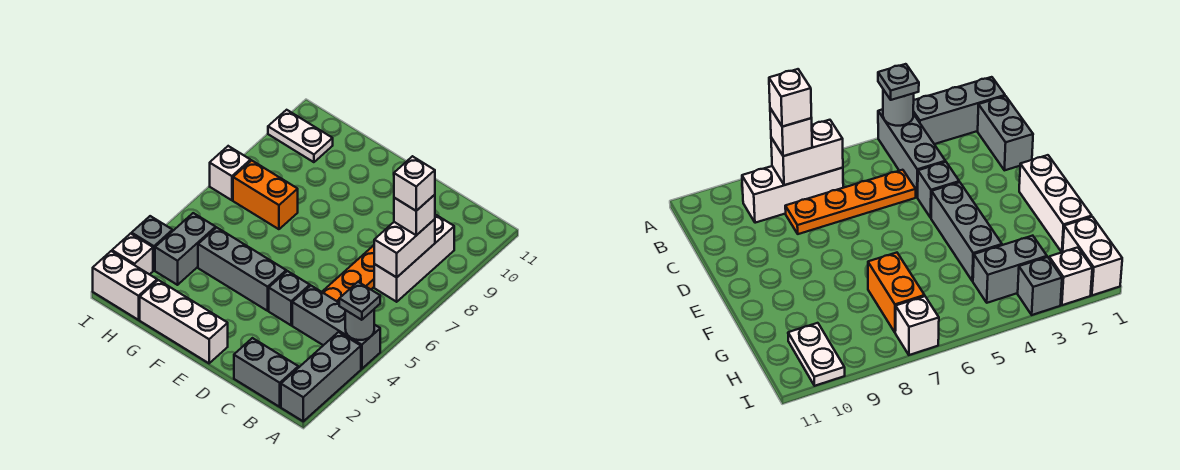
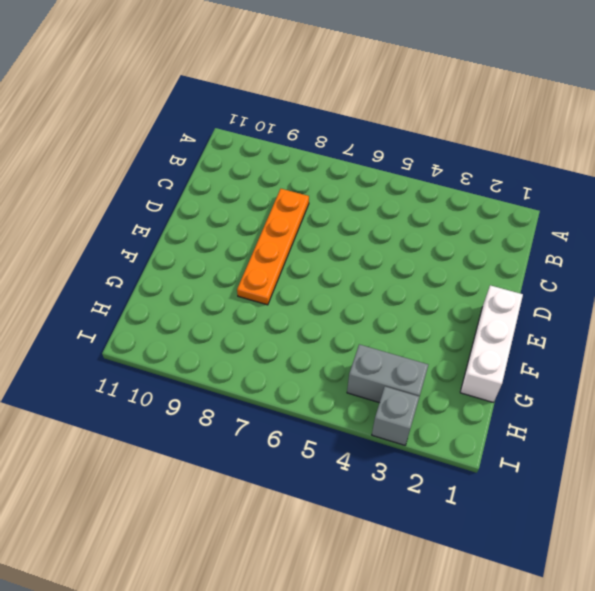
orange 1x4 plate [237,189,309,305] -> orange 1x4 plate turned to [322,245,374,302]
none -> grey 1x3 brick [281,332,361,421]
none -> grey 1x3 brick [292,286,380,369]
none -> grey 1x2 brick [234,338,298,407]

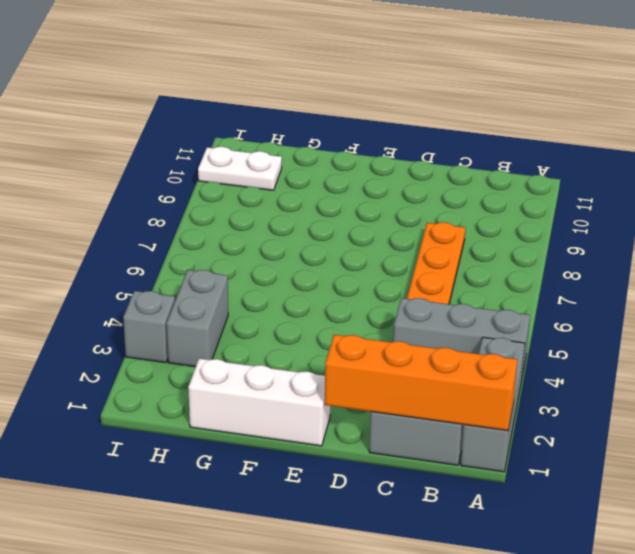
orange 1x4 brick [325,335,517,431] -> none
none -> white 1x3 brick [374,214,454,302]
none -> grey 1x1 brick [269,271,310,325]
none -> grey 1x3 brick [198,228,286,311]

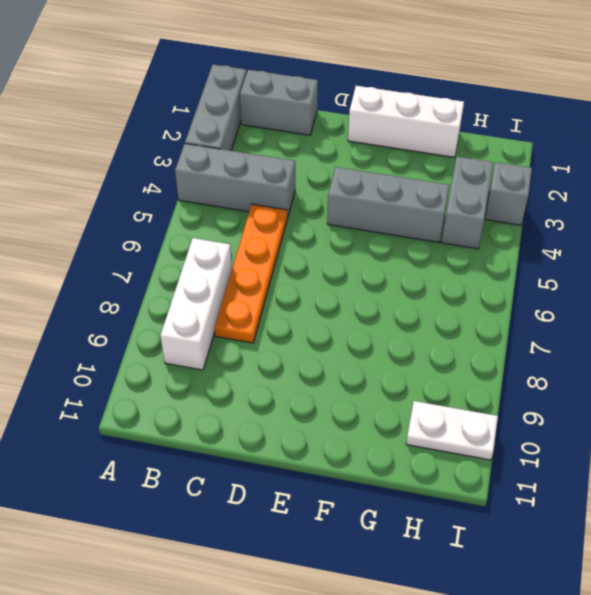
none -> grey 1x1 brick [269,271,310,325]
none -> orange 1x2 brick [233,160,298,229]
none -> white 1x2 brick [93,251,157,320]

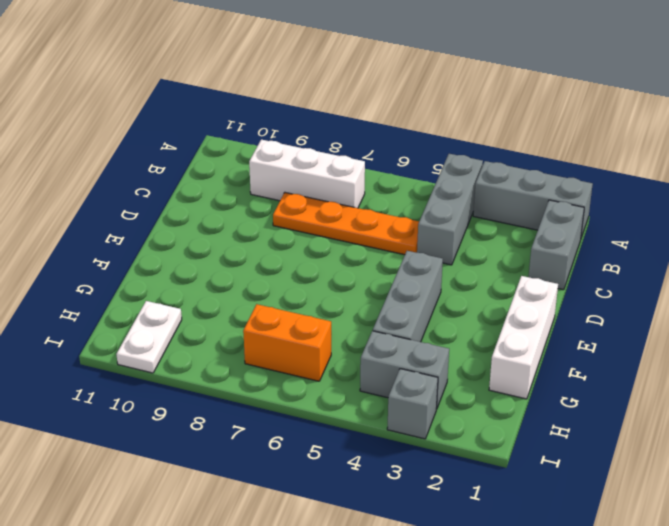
orange 1x2 brick [243,304,331,381] -> orange 1x2 brick turned to [233,160,298,229]
none -> grey 1x1 brick [269,271,310,325]
none -> white 1x2 brick [93,251,157,320]
none -> white 1x1 brick [112,233,153,275]

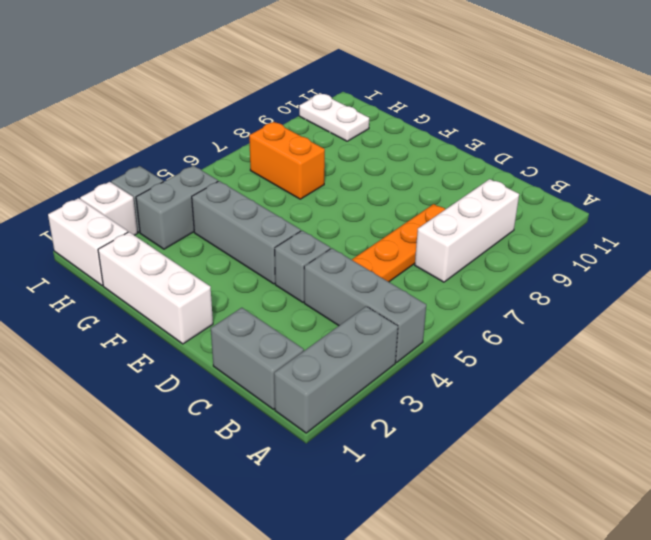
none -> white 1x1 brick [210,146,251,200]
none -> grey 1x1 round brick [345,310,374,340]
none -> white 1x2 brick [374,219,435,277]

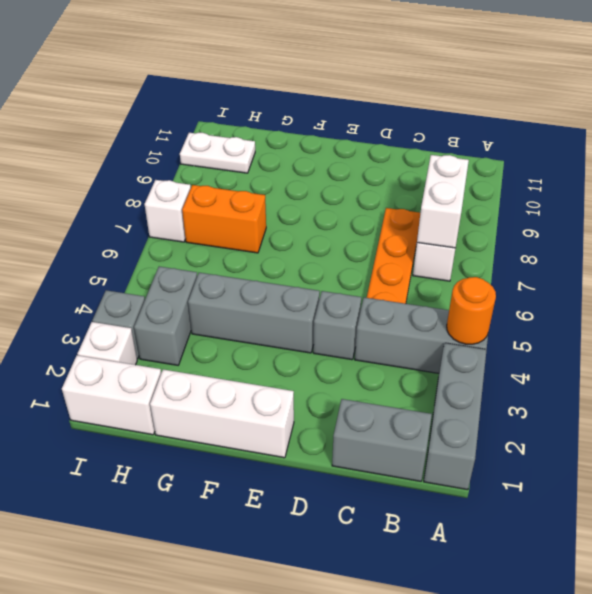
orange 1x1 round brick [447,277,496,344] -> grey 1x1 round brick [345,310,374,340]
none -> grey 1x1 plate [339,282,380,320]
none -> white 1x1 brick [394,195,435,235]
none -> white 1x1 brick [394,156,435,211]

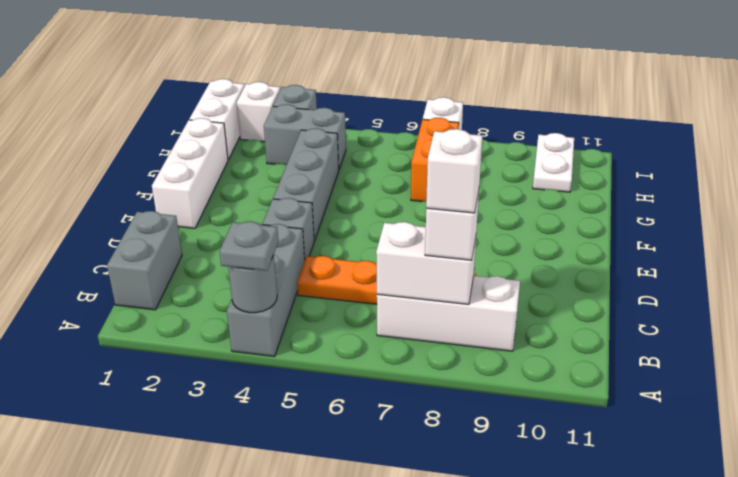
none -> grey 1x3 brick [281,332,361,421]

